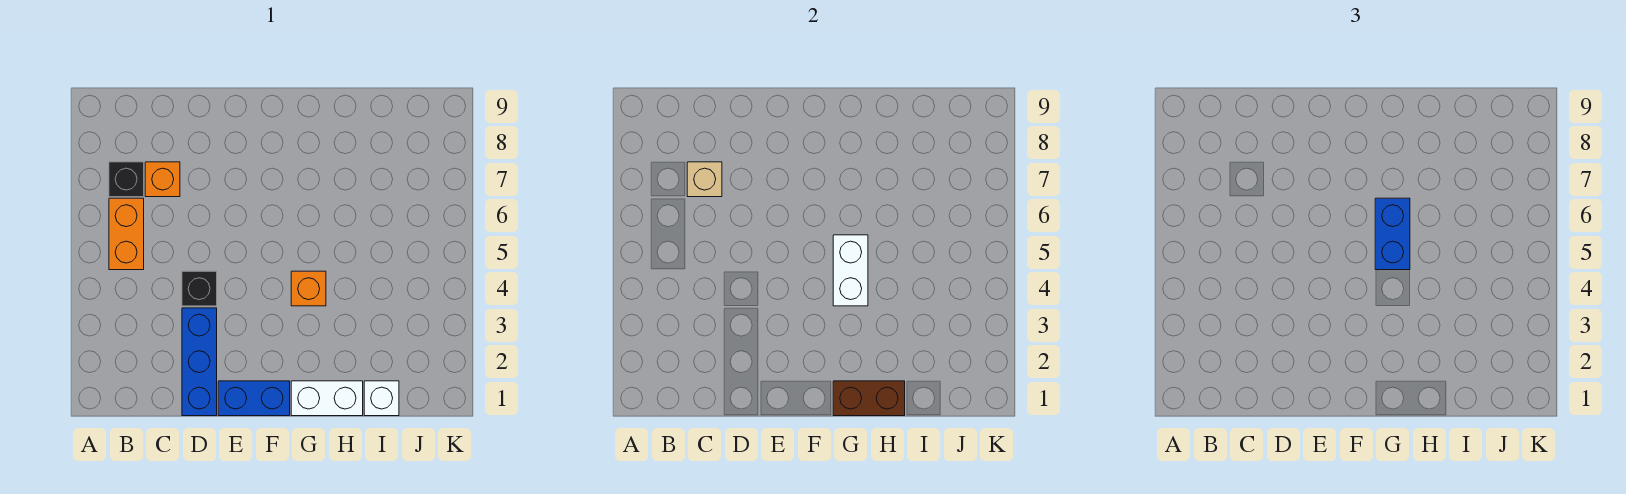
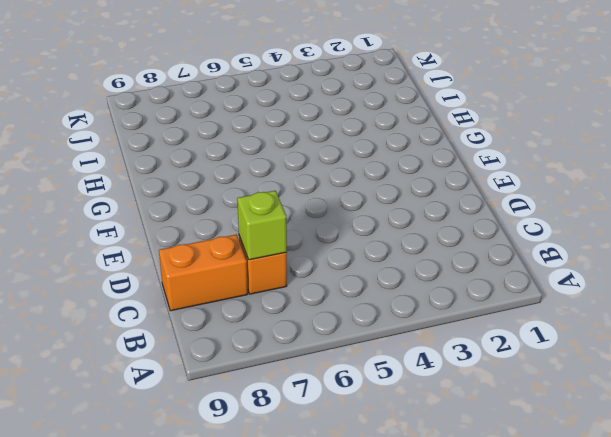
lime 1x1 brick [237,191,287,260] -> tan 1x1 brick [687,162,722,197]
orange 1x2 brick [159,234,248,311] -> orange 1x2 brick moved to [109,198,144,270]
none -> black 1x1 brick [109,162,144,197]
none -> blue 1x3 brick [182,308,217,416]
none -> black 1x1 brick [182,271,217,306]

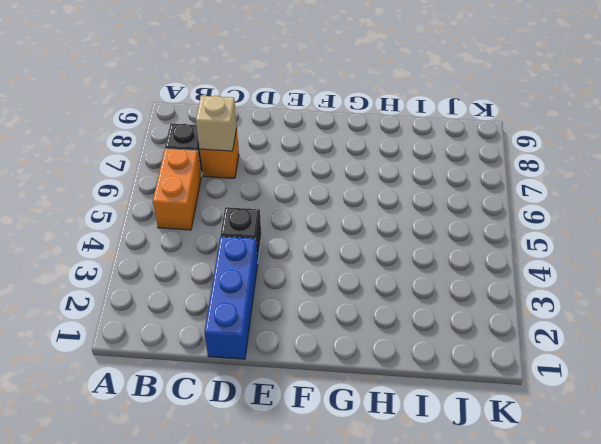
none -> blue 1x2 brick [218,381,290,416]
none -> white 1x2 brick [291,381,363,416]
none -> orange 1x1 brick [291,271,326,306]

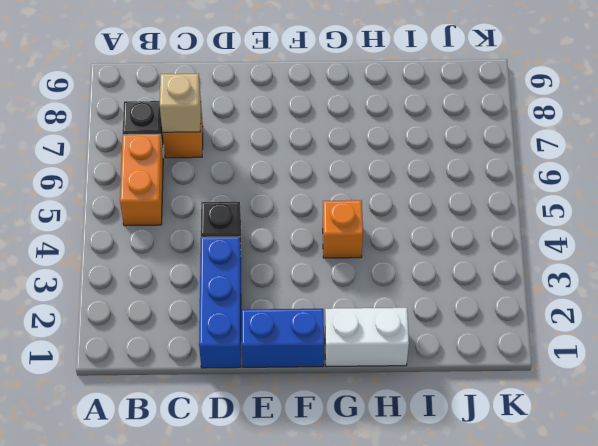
none -> white 1x1 brick [364,381,399,416]
none -> brown 1x2 brick [833,381,905,416]
none -> white 1x2 brick [833,235,868,306]

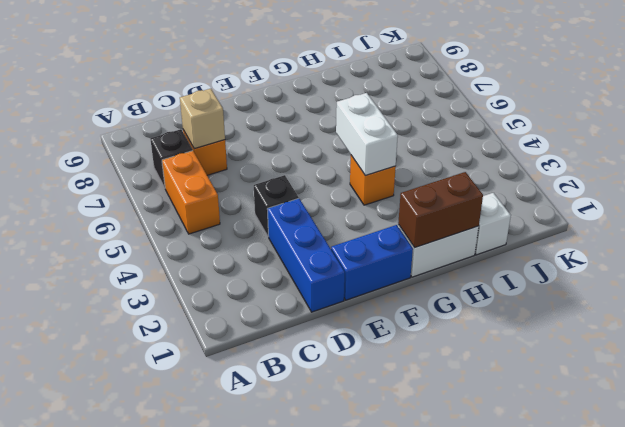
none -> blue 1x2 brick [1375,198,1410,270]

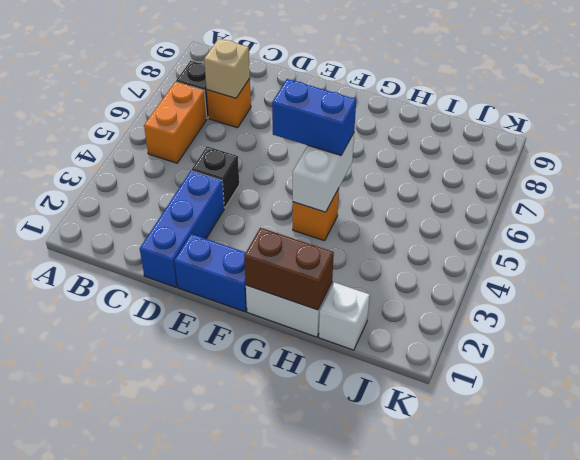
blue 1x2 brick [272,79,356,155] -> blue 1x2 brick turned to [1375,198,1410,270]

